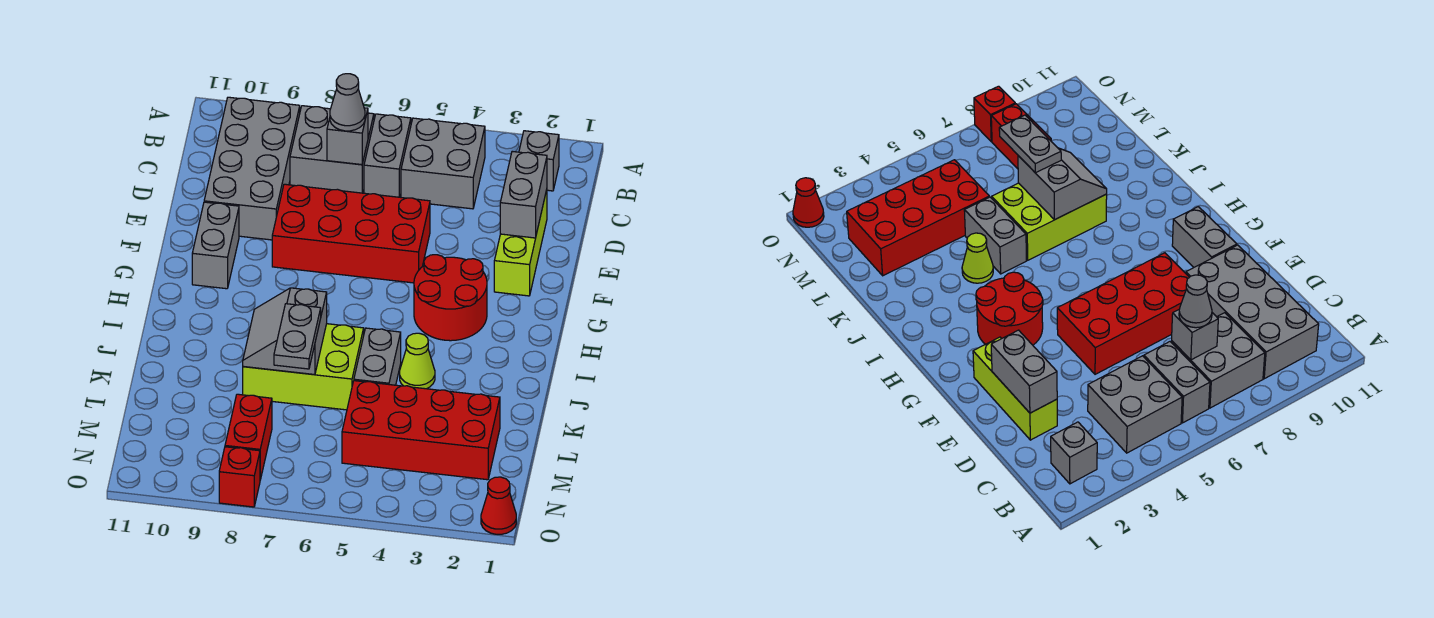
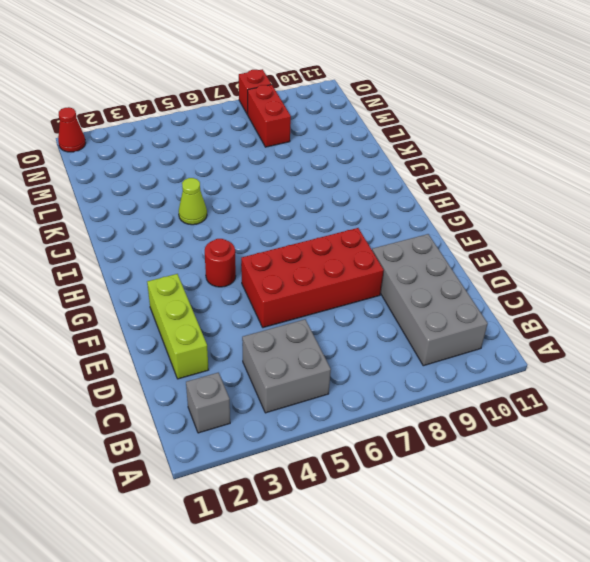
red 1x1 round brick [205,239,236,287] -> red 2x2 round brick [414,255,487,341]
none -> grey 1x2 brick [364,114,411,197]
none -> grey 2x2 brick [290,106,374,193]
none -> grey 1x2 brick [192,202,239,289]

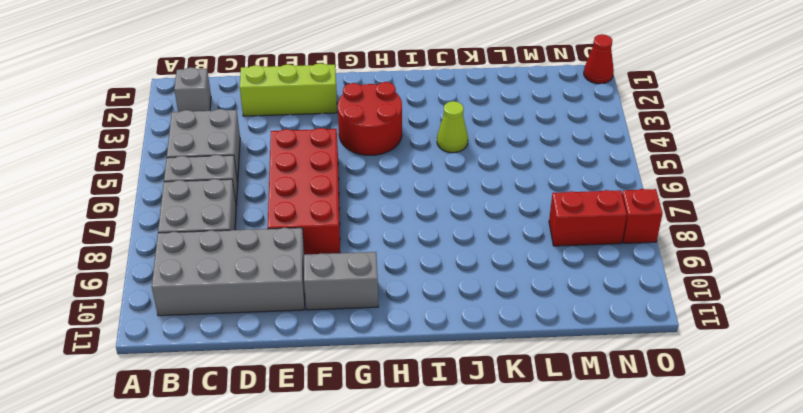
none -> grey 1x2 brick [354,328,401,385]
none -> lime 2x3 brick [243,324,364,410]
none -> red 2x4 brick [342,381,500,480]

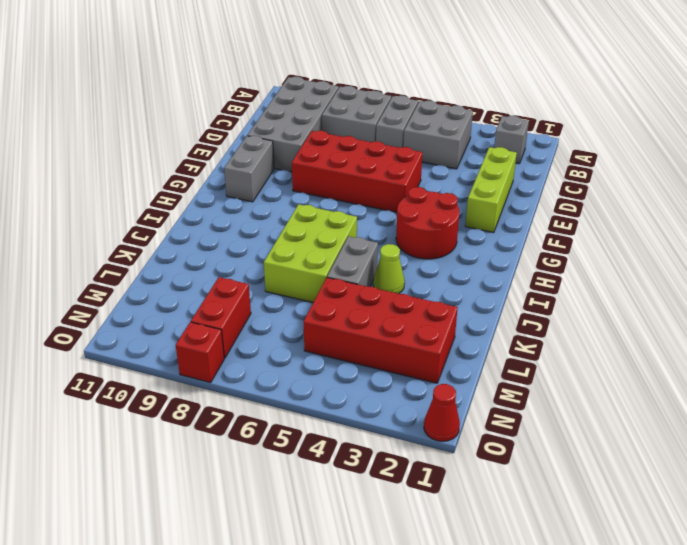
lime 2x3 brick [264,204,357,302] -> lime 2x3 brick turned to [243,324,364,410]
none -> grey 1x1 brick [327,108,368,165]
none -> grey 1x2 brick [500,151,547,238]
none -> grey 2x2 slope [243,288,327,375]

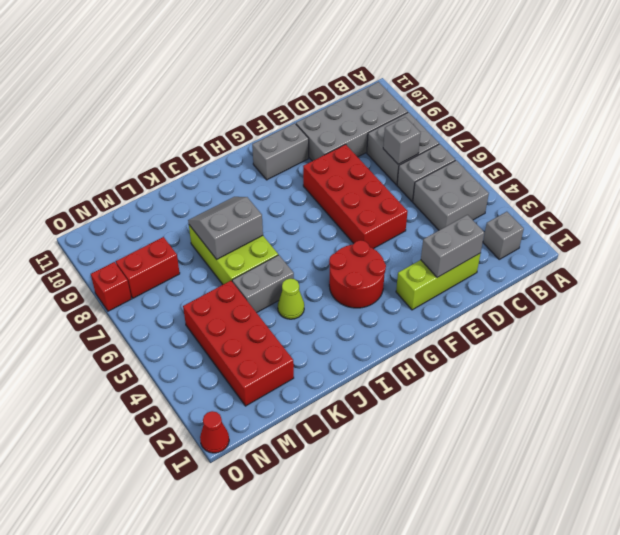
none -> grey 1x1 cone [330,74,365,131]
none -> grey 1x2 plate [274,304,321,369]

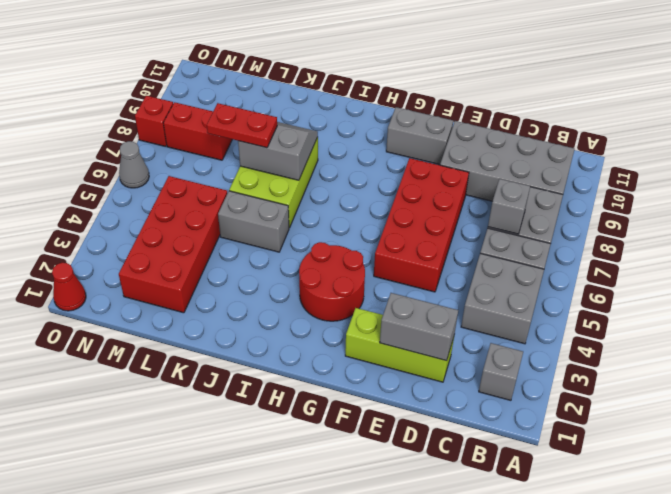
red 1x2 plate [207,103,277,148] -> grey 1x2 plate [274,304,321,369]
grey 1x1 cone [119,141,149,188] -> grey 1x1 cone moved to [330,74,365,131]
none -> lime 1x1 cone [400,333,435,389]

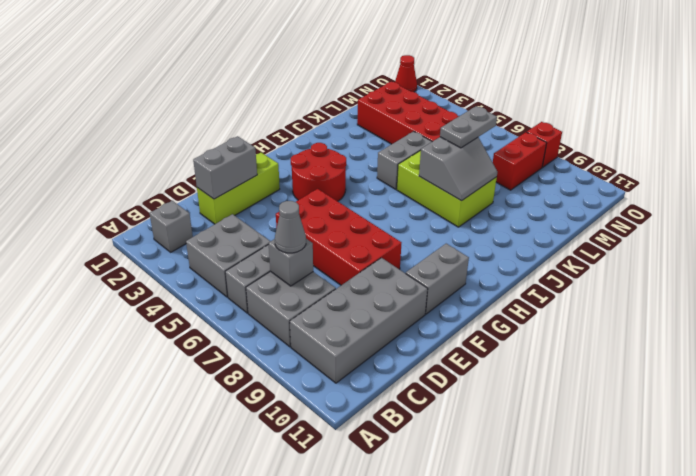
none -> lime 1x1 cone [400,333,435,389]

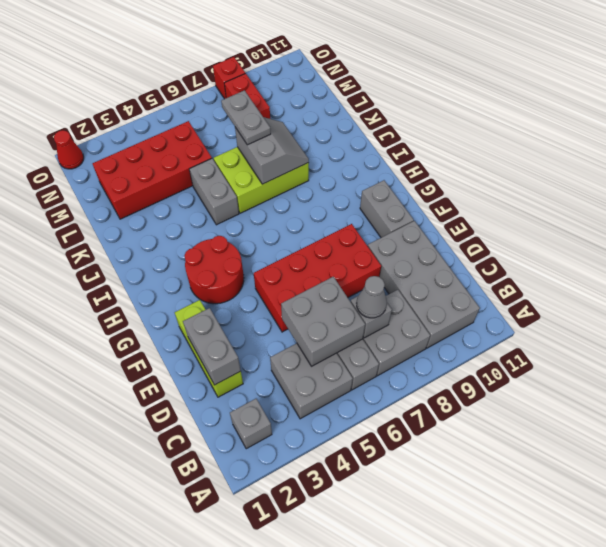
grey 2x2 brick [281,277,365,366] -> none
none -> lime 1x1 cone [400,333,435,389]

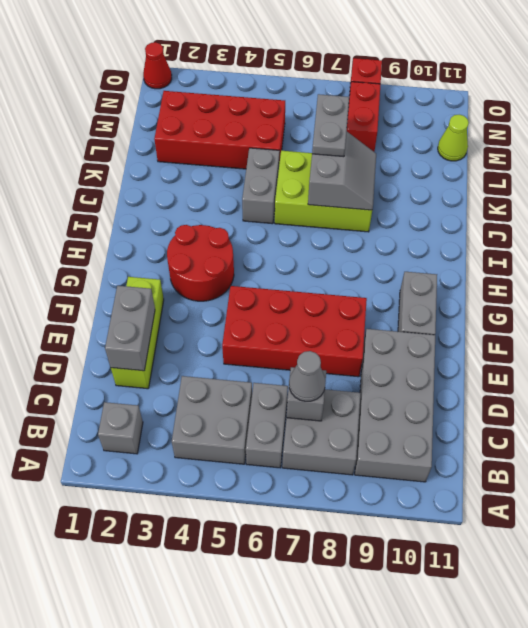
lime 1x1 cone [438,115,469,161] -> lime 1x1 cone moved to [400,333,435,389]

